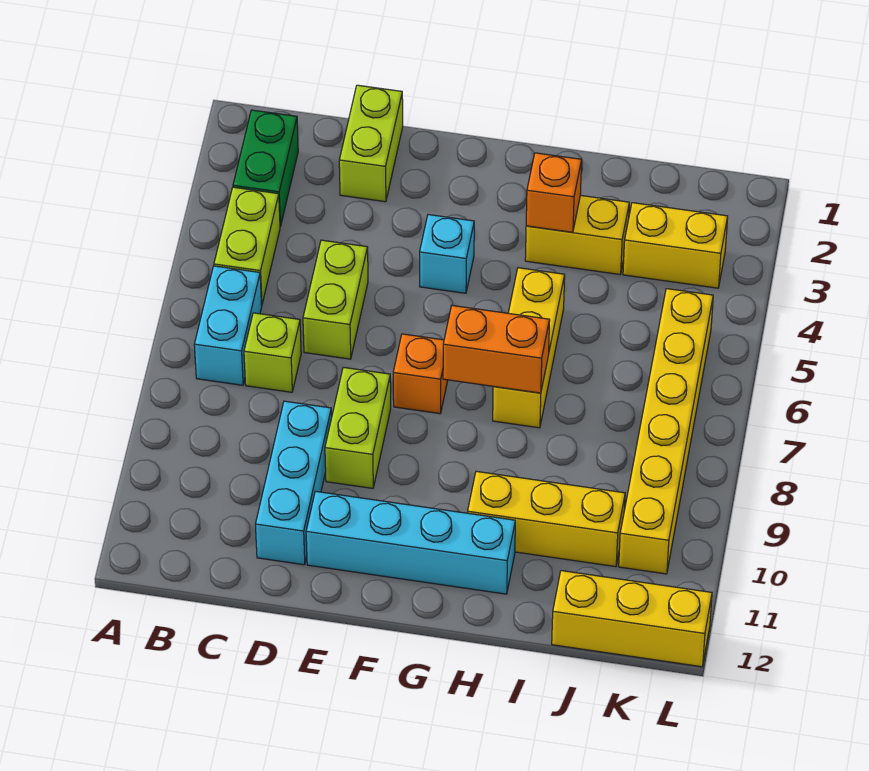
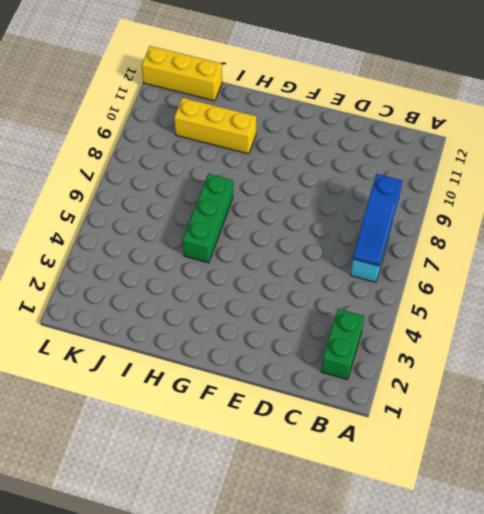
blue 1x3 slope [353,174,402,266] -> none
green 1x3 brick [183,174,233,263] -> yellow 1x3 brick [493,268,565,428]
none -> lime 1x2 brick [214,187,280,305]
none -> lime 1x1 brick [244,313,301,392]
none -> lime 1x2 brick [339,85,403,202]

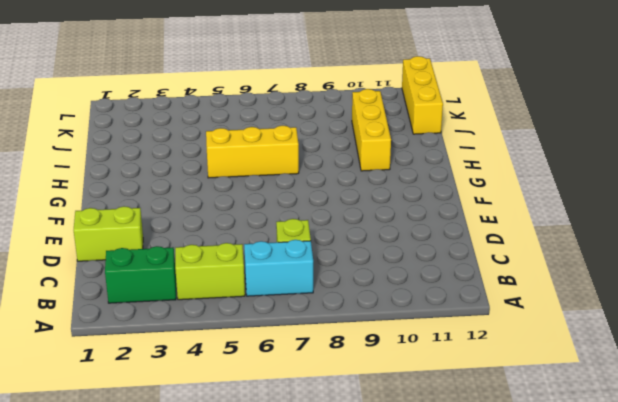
none -> lime 1x2 brick [303,240,368,359]
none -> cyan 1x3 brick [255,401,332,565]
none -> lime 1x2 brick [325,367,391,488]

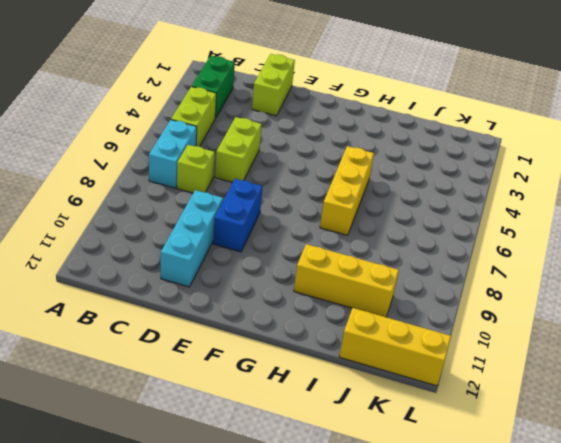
blue 1x2 brick [213,179,263,252] -> lime 1x2 brick [325,367,391,488]
none -> cyan 1x4 brick [306,491,515,594]
none -> cyan 1x1 brick [420,215,474,293]
none -> orange 1x1 brick [393,334,448,414]

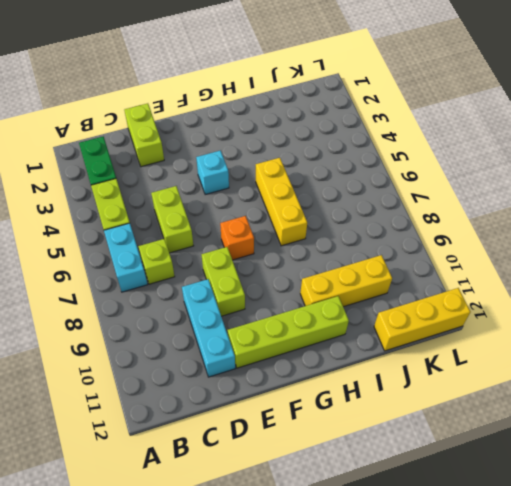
lime 1x4 brick [228,296,349,368] -> cyan 1x4 brick [306,491,515,594]
none -> yellow 1x2 brick [525,195,629,274]
none -> yellow 1x2 brick [623,203,728,288]
none -> yellow 1x6 brick [619,289,713,574]

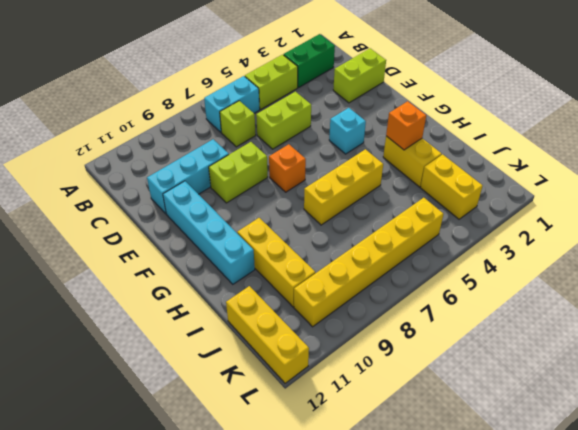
none -> orange 1x2 brick [443,306,550,393]

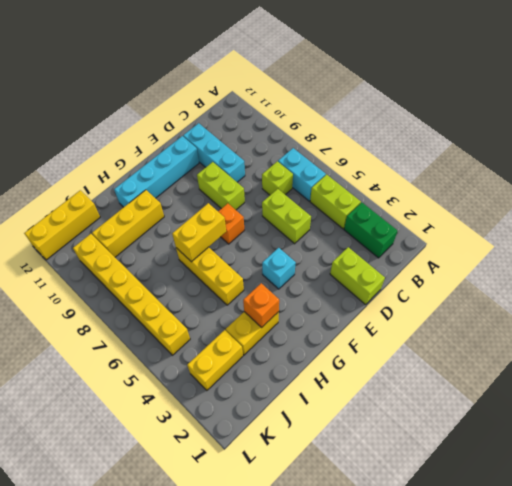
yellow 1x2 brick [172,203,226,262] -> orange 1x2 brick [443,306,550,393]

